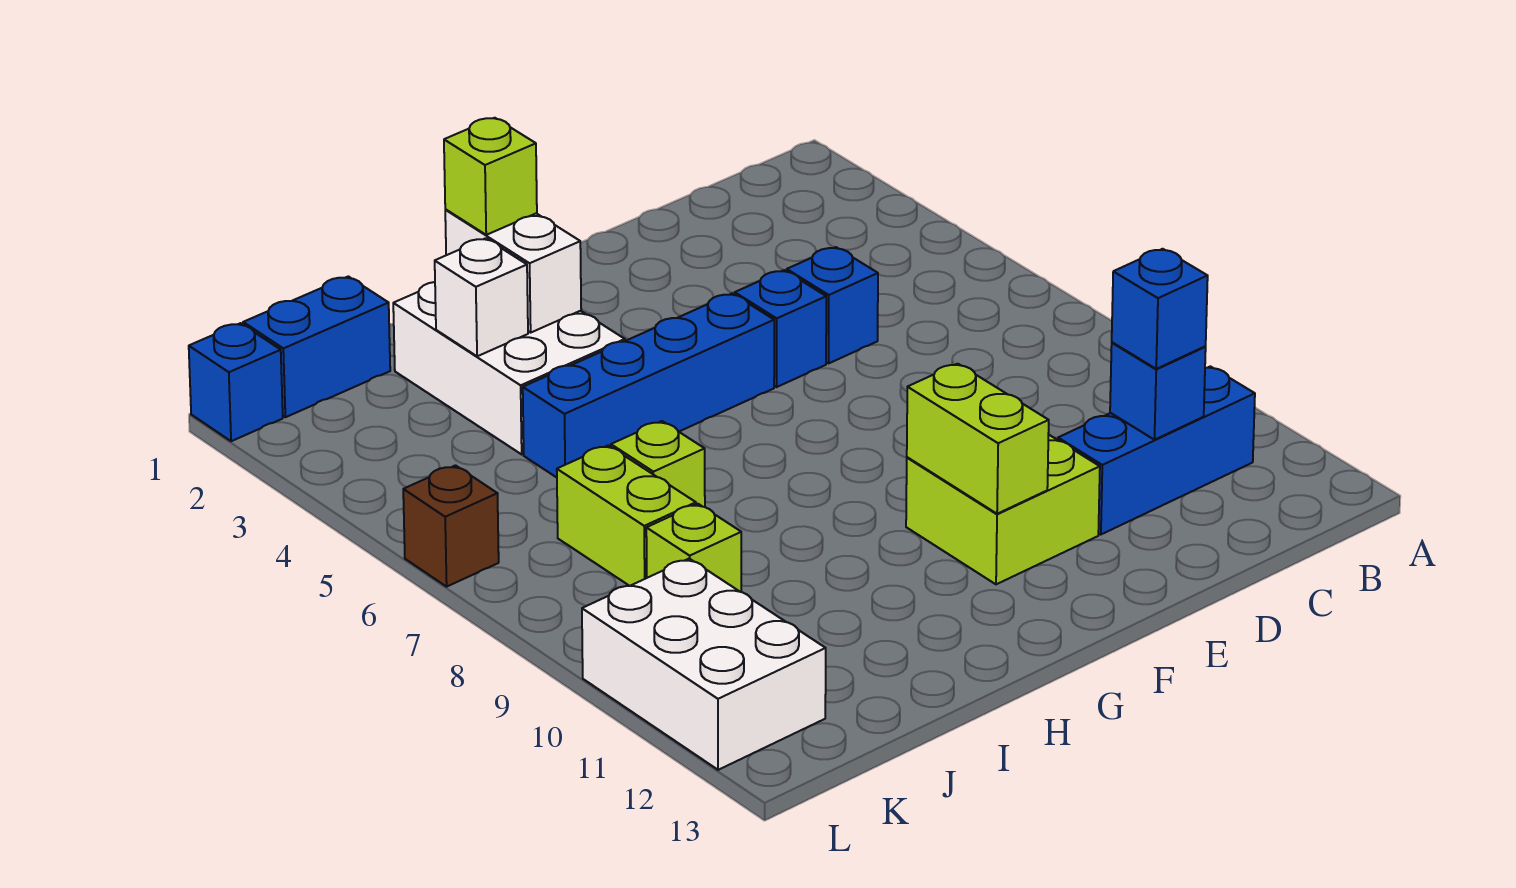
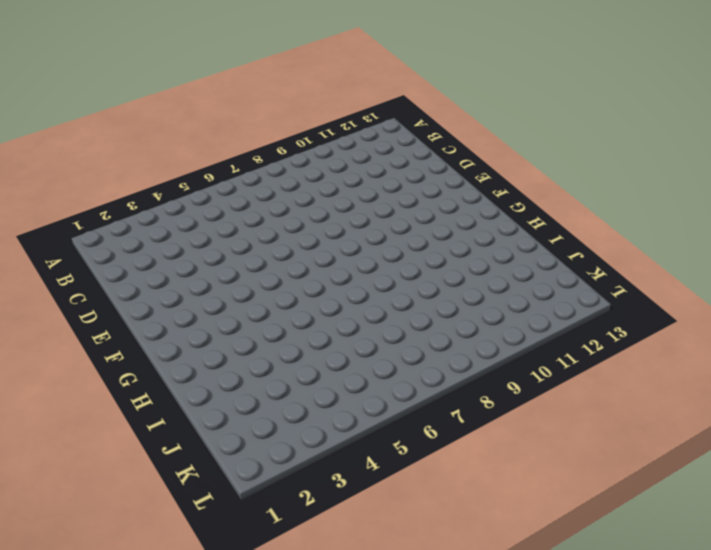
none -> blue 1x3 brick [1058,366,1255,535]
none -> blue 1x1 brick [787,247,878,363]
none -> blue 1x1 brick [735,270,826,387]

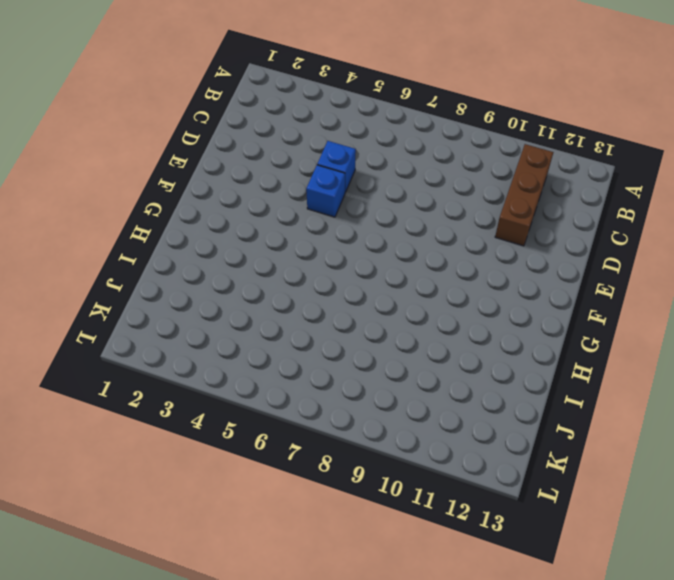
brown 1x3 brick [495,144,553,246] -> blue 1x3 brick [1058,366,1255,535]
none -> lime 2x2 brick [906,434,1100,584]
none -> blue 1x4 brick [523,294,774,477]
none -> white 2x3 brick [393,282,625,454]

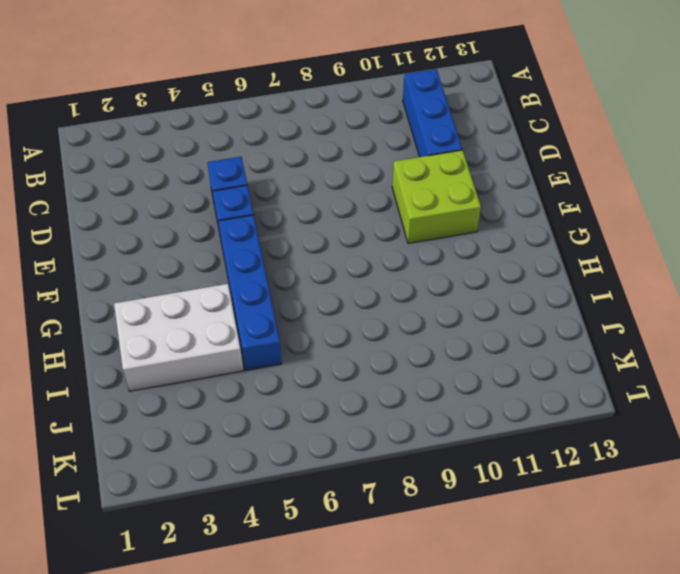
none -> lime 1x1 brick [611,421,705,507]
none -> blue 1x2 brick [243,276,390,417]
none -> lime 1x2 brick [557,445,696,586]

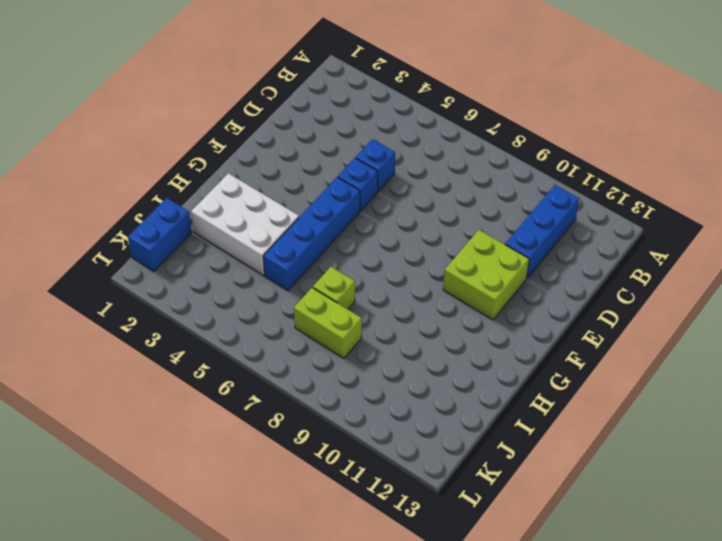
none -> lime 1x1 brick [646,504,741,592]
none -> white 2x3 brick [582,558,826,770]
none -> blue 1x1 brick [189,323,283,441]

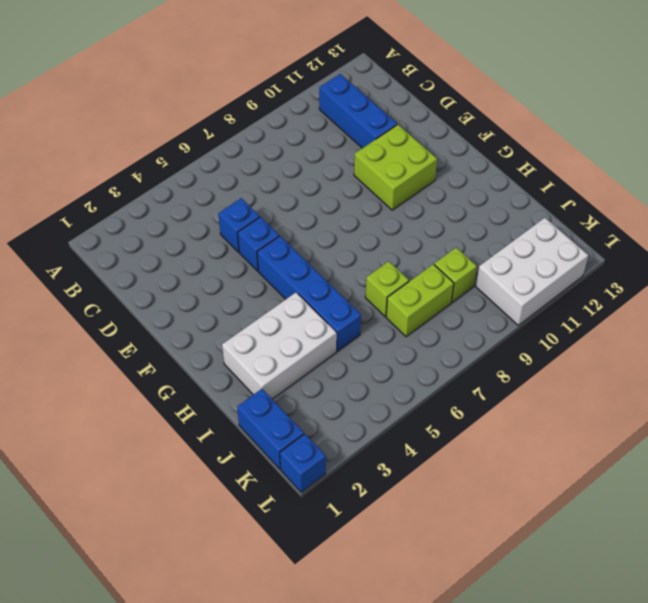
none -> brown 1x1 brick [403,466,499,587]
none -> blue 1x1 brick [1110,342,1206,440]
none -> lime 1x2 brick [907,364,1049,514]

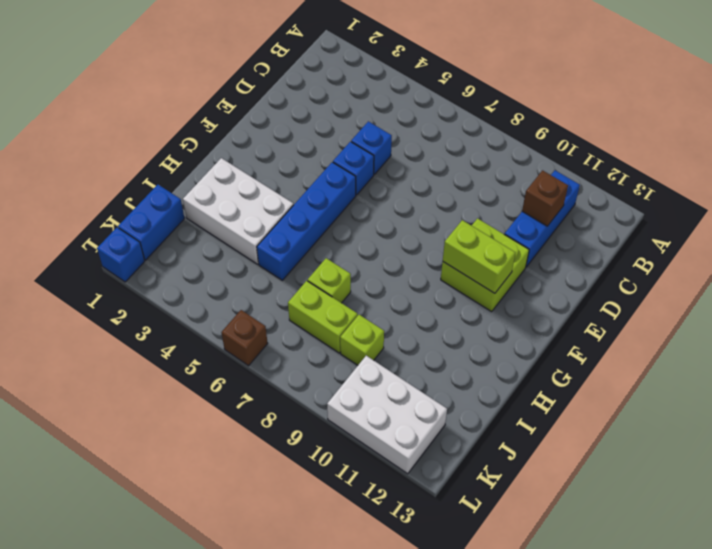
brown 1x1 brick [522,170,568,226] -> blue 1x1 brick [1110,342,1206,440]
none -> white 1x2 brick [445,210,581,333]
none -> white 1x1 brick [435,238,528,356]
none -> blue 1x1 brick [1112,249,1208,369]

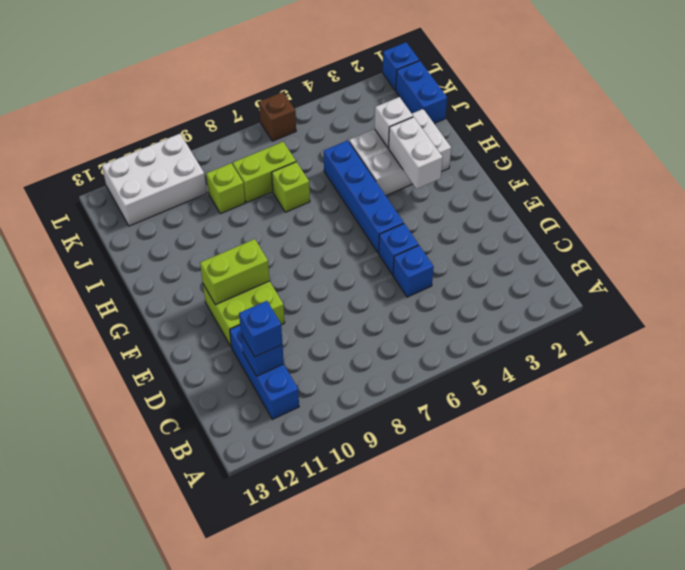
white 1x2 brick [388,117,443,189] -> white 1x2 brick turned to [445,210,581,333]
none -> lime 1x1 brick [444,118,537,235]

